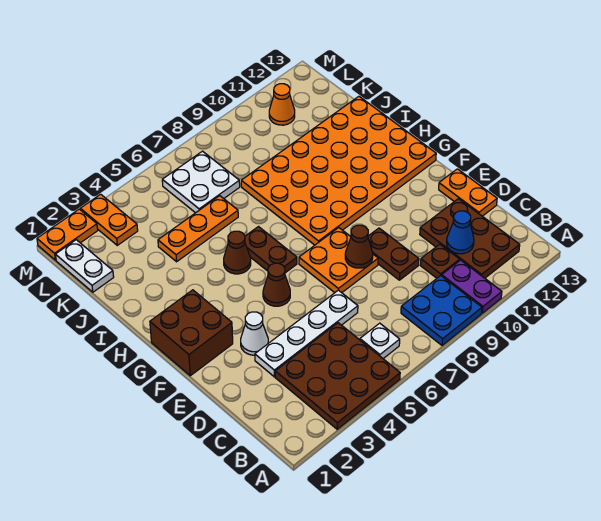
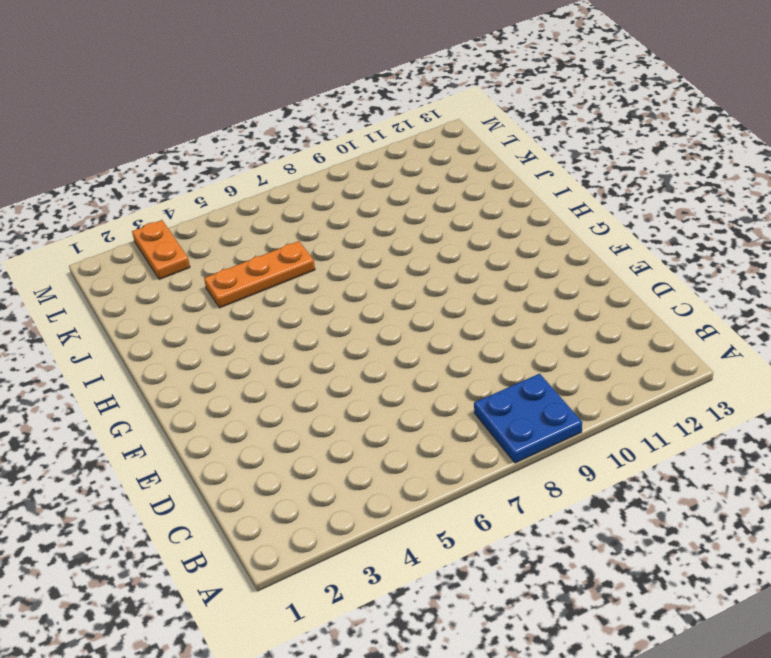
none -> brown 3x3 plate [275,323,400,429]
none -> purple 1x2 plate [442,260,502,313]
none -> white 1x1 plate [360,323,400,359]

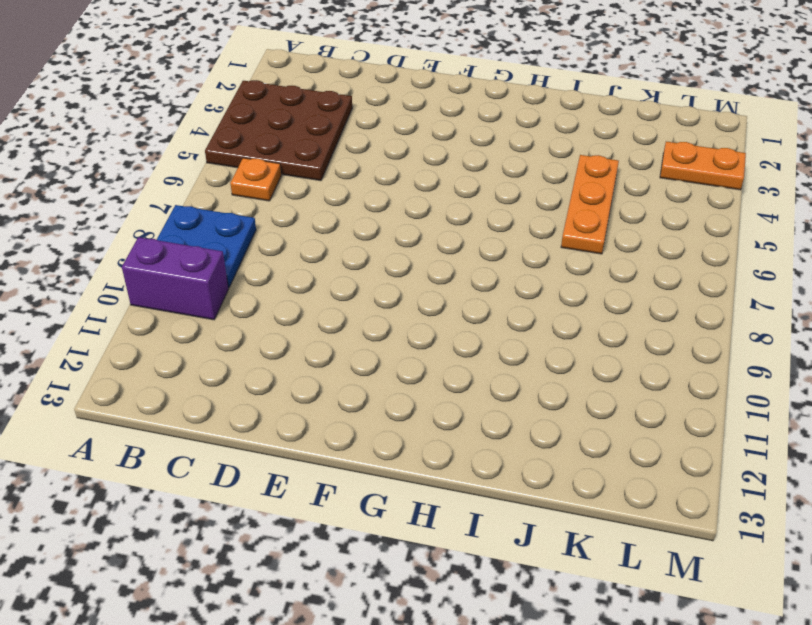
purple 1x2 brick [122,237,228,320] -> purple 1x2 plate [442,260,502,313]
orange 1x1 plate [230,158,281,201] -> white 1x1 plate [360,323,400,359]
none -> brown 2x3 plate [420,199,520,278]
none -> brown 1x1 plate [420,244,460,278]
none -> white 1x4 plate [255,290,358,377]

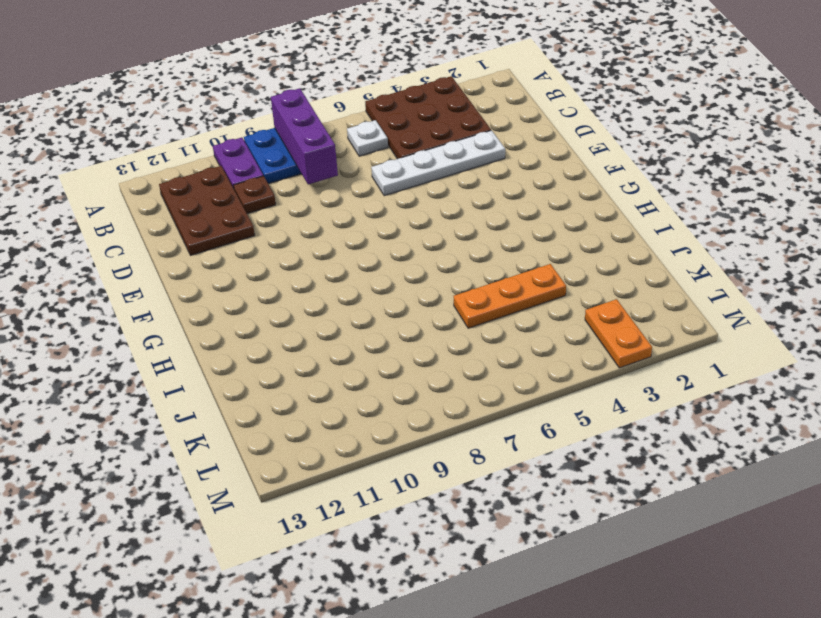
purple 1x3 brick [271,88,338,184] -> none
none -> brown 1x2 plate [368,228,419,280]
none -> orange 1x2 plate [439,169,497,216]
none -> white 1x1 cone [241,312,268,355]

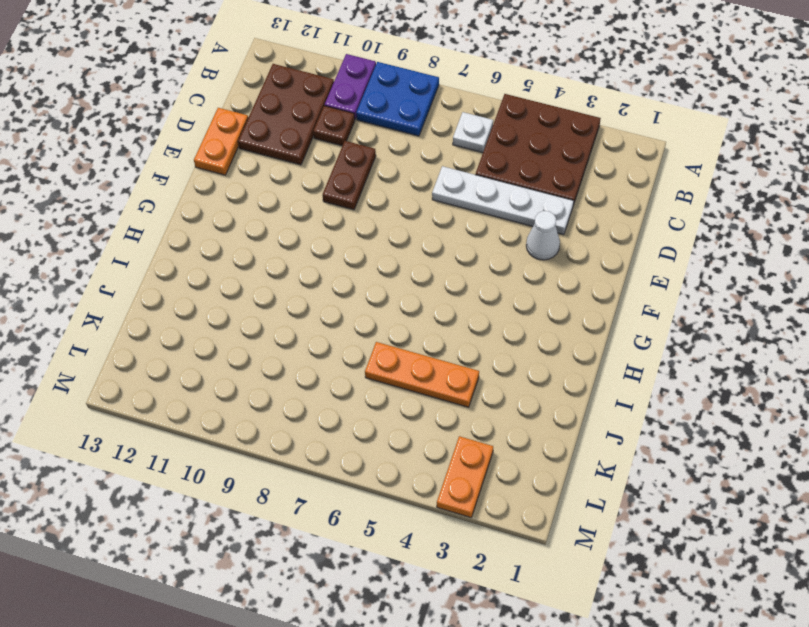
none -> orange 2x2 plate [299,228,378,293]
none -> brown 2x2 brick [150,290,233,376]
none -> brown 1x1 cone [263,263,290,306]

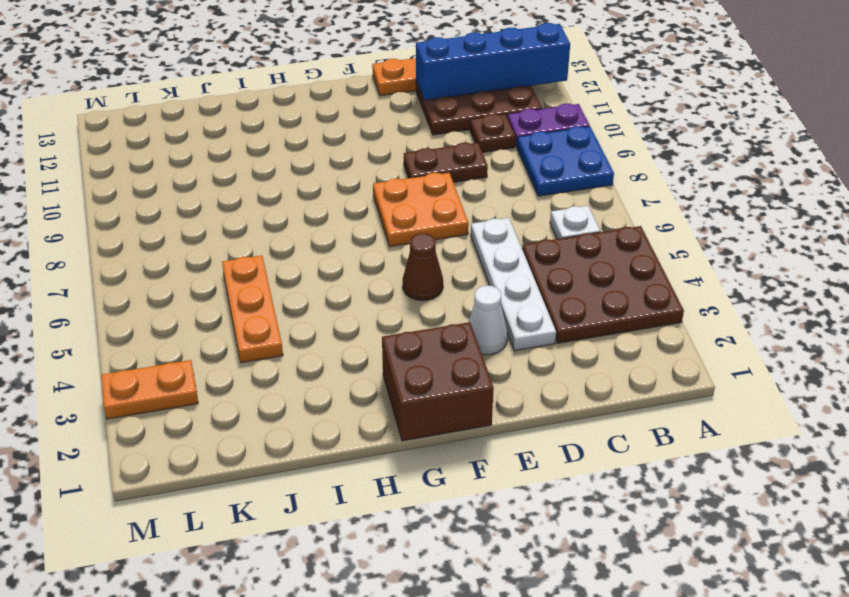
blue 1x4 brick [416,23,570,100] -> none
none -> brown 1x2 plate [245,227,297,273]
none -> orange 4x6 plate [241,96,436,245]
none -> brown 1x1 cone [224,231,251,274]

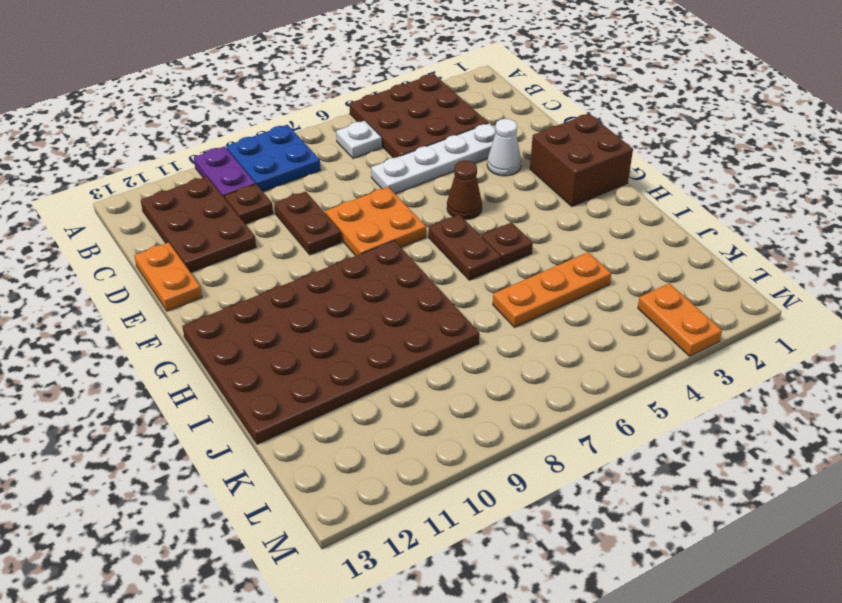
brown 4x6 plate [182,241,479,444] -> orange 4x6 plate [241,96,436,245]
brown 1x1 plate [482,222,533,266] -> brown 1x1 cone [224,231,251,274]
none -> white 1x2 plate [55,240,114,292]
none -> white 2x2 plate [162,151,240,213]
none -> orange 1x1 cone [269,84,295,125]

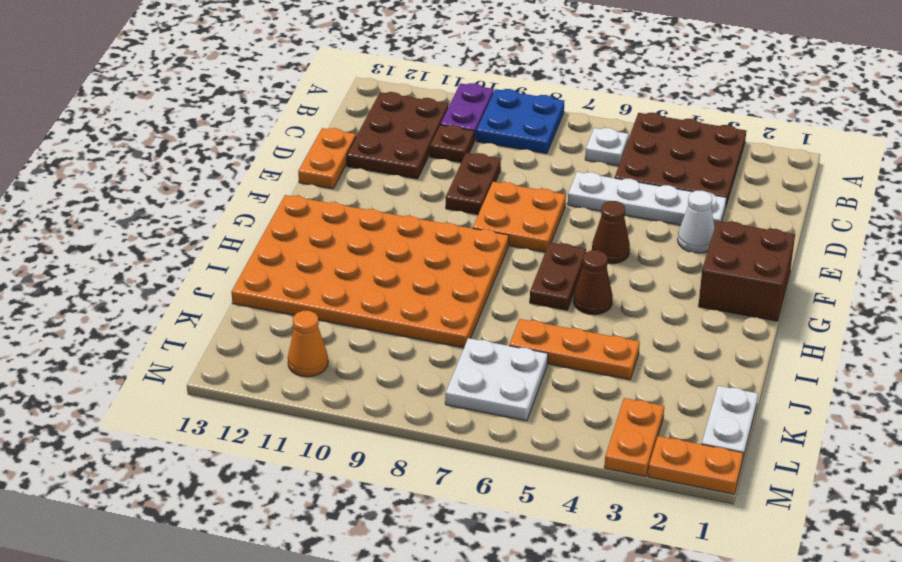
none -> blue 1x1 cone [447,211,474,254]
none -> brown 1x1 cone [345,225,373,268]

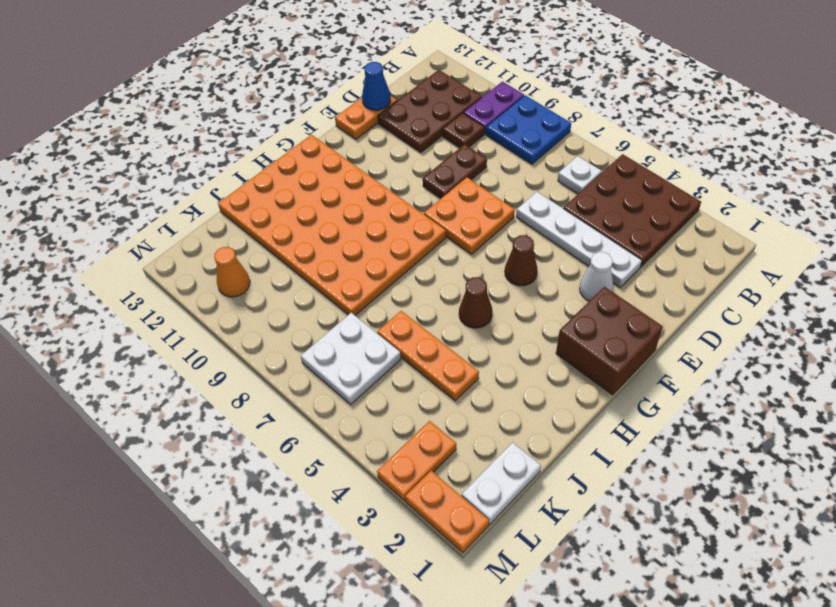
blue 1x1 cone [362,62,391,110] -> blue 1x1 cone moved to [447,211,474,254]
none -> brown 1x2 plate [245,227,297,273]
none -> brown 1x1 cone [345,225,373,268]

